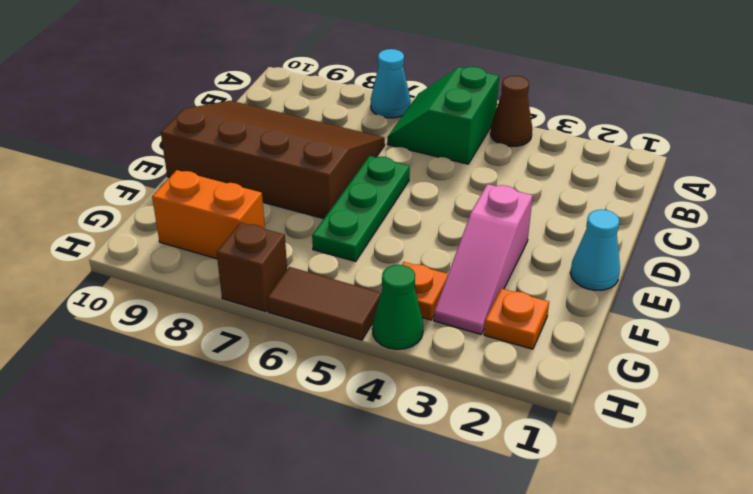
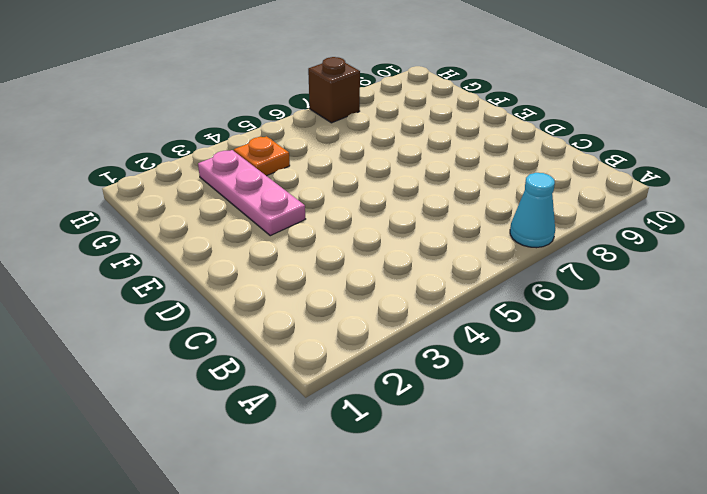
pink 1x3 plate [198,150,305,236] -> pink 1x3 slope [434,184,533,334]
none -> brown 1x1 cone [490,76,532,147]
none -> green 2x2 slope [387,67,499,164]
none -> brown 3x4 slope [161,101,385,219]

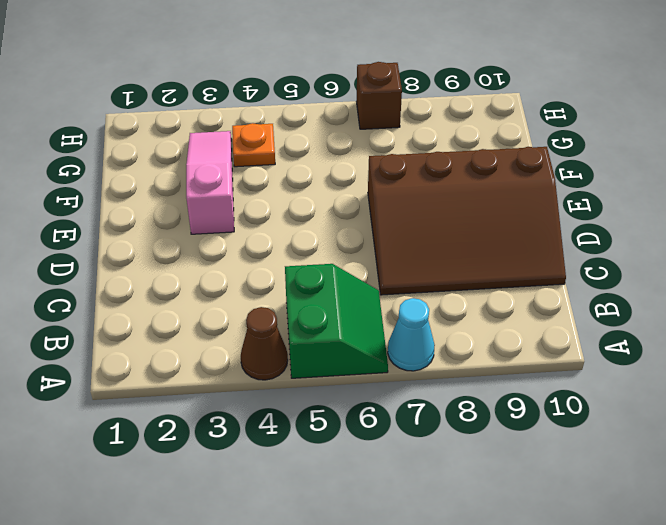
none -> green 1x3 plate [312,156,410,261]
none -> cyan 1x1 cone [570,210,620,290]
none -> orange 1x1 plate [484,288,549,349]

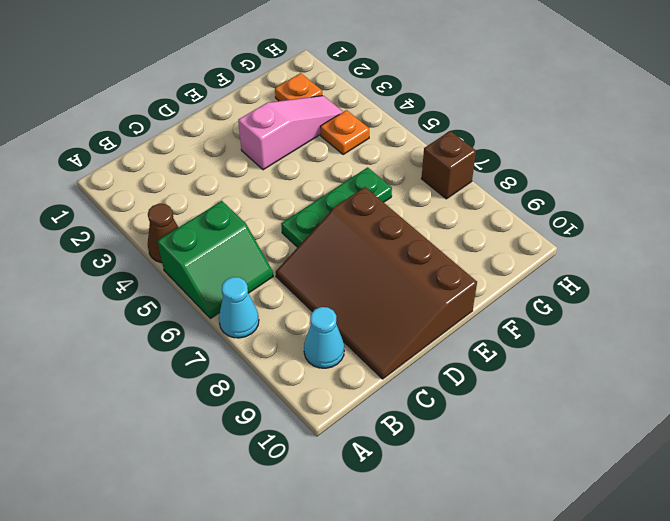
cyan 1x1 cone [304,307,344,368] -> cyan 1x1 cone moved to [570,210,620,290]
none -> orange 1x2 brick [152,170,265,259]
none -> green 1x1 cone [372,265,423,349]
none -> brown 1x2 tile [267,267,381,340]

